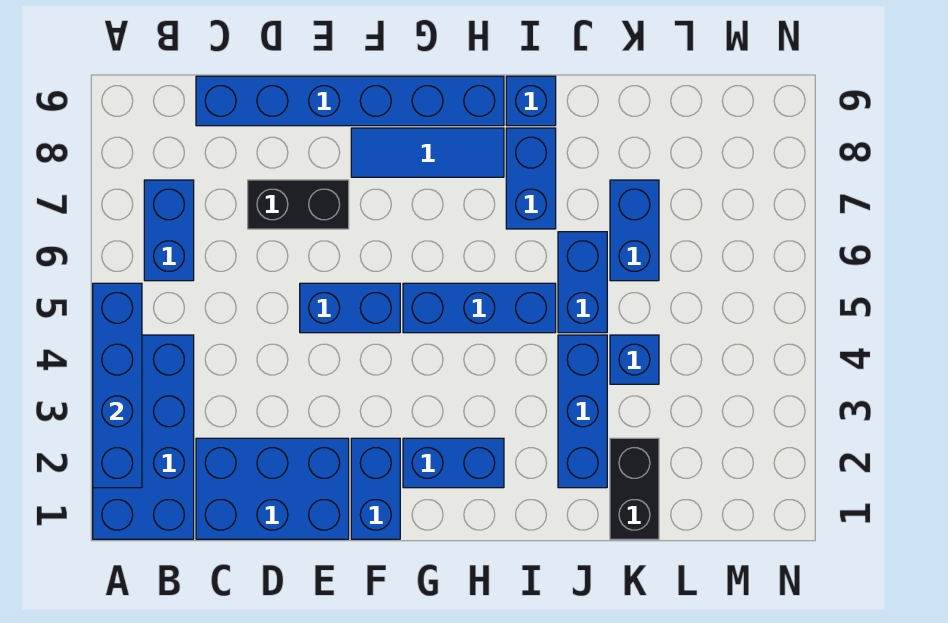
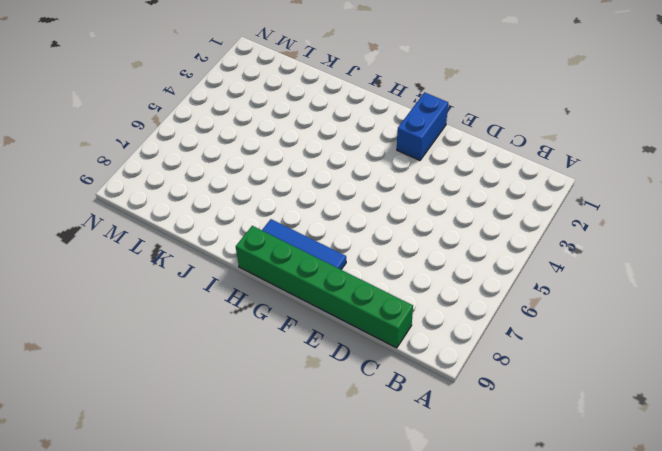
green 1x6 brick [236,226,413,348] -> blue 1x6 brick [196,76,504,126]
none -> blue 2x4 brick [93,335,194,539]
none -> blue 1x2 brick [144,180,194,281]
none -> blue 2x3 brick [196,438,349,539]

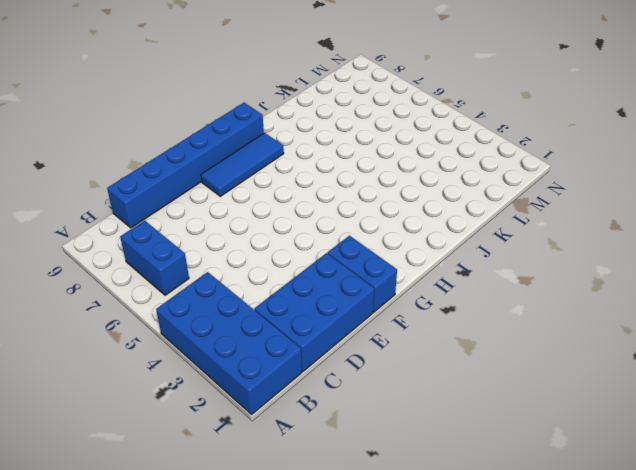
none -> black 1x2 brick [248,180,349,229]
none -> blue 1x2 brick [300,283,400,333]
none -> blue 1x2 brick [403,438,504,488]

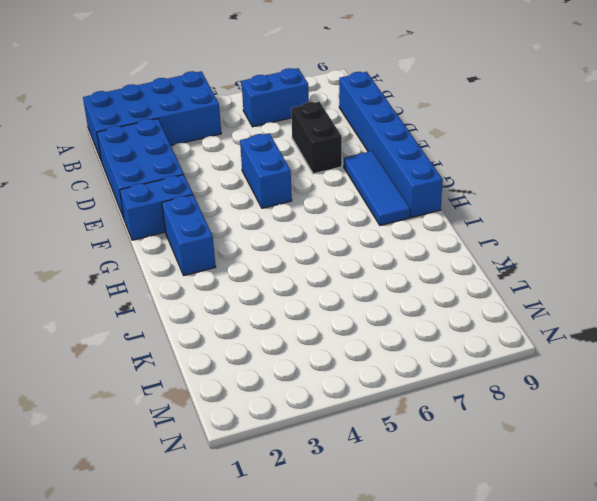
none -> blue 1x3 brick [403,283,556,333]
none -> blue 1x2 brick [506,128,556,229]
none -> blue 1x1 brick [506,76,556,126]

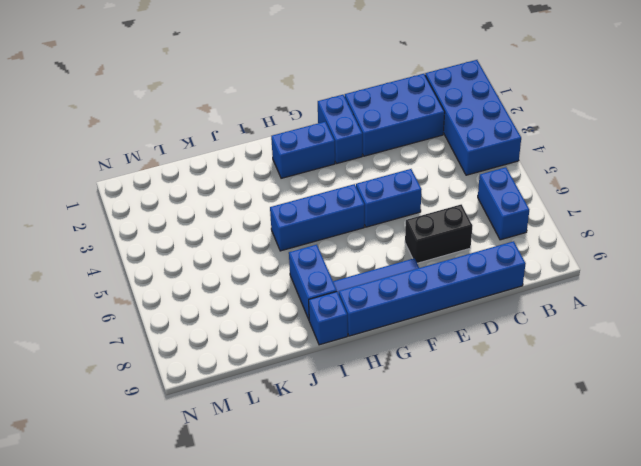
none -> blue 1x3 brick [558,335,607,488]
none -> blue 1x2 brick [558,232,607,333]
none -> black 1x2 brick [610,438,659,539]

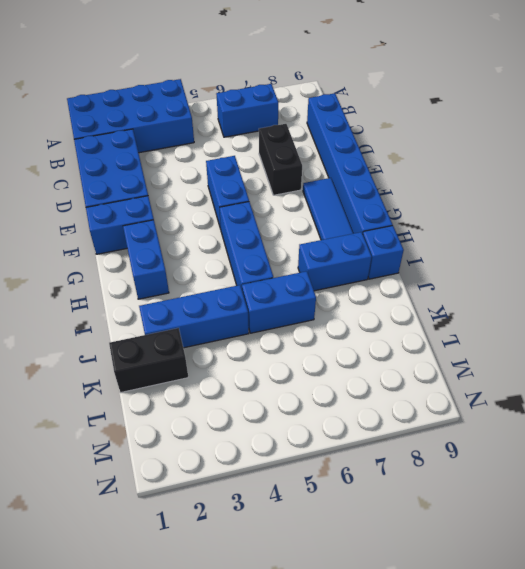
none -> blue 1x1 brick [610,335,659,384]
none -> blue 1x2 brick [610,180,659,281]
none -> blue 1x4 brick [93,283,142,488]

